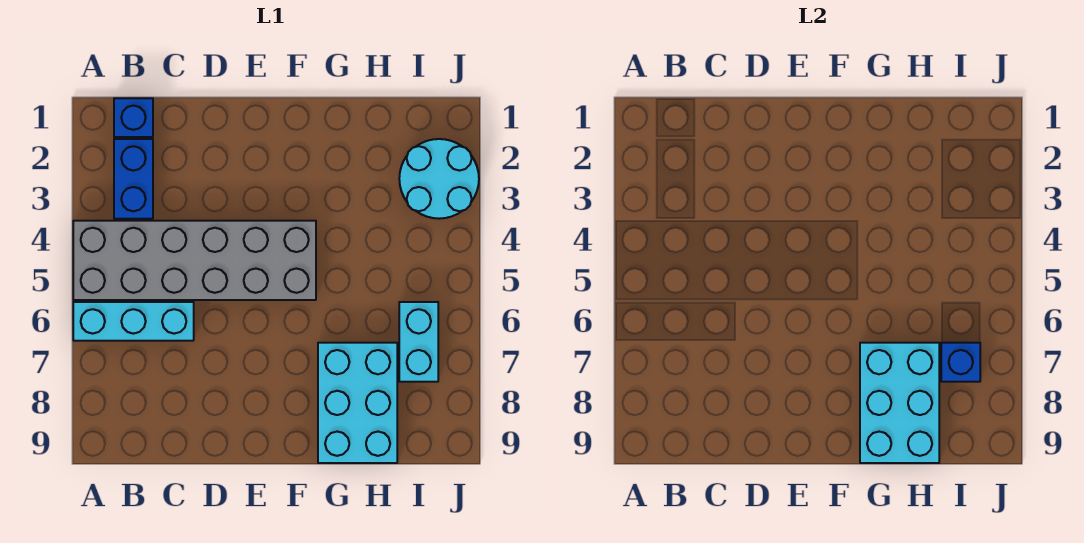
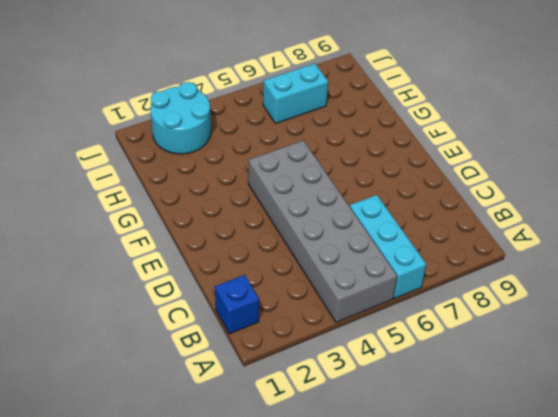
none -> blue 1x2 brick [114,139,153,219]
none -> cyan 2x3 brick [318,343,397,463]

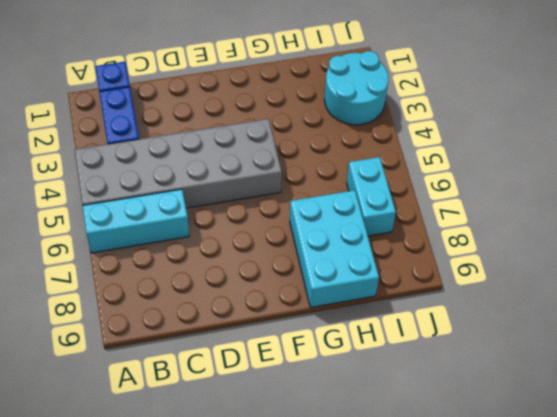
none -> cyan 2x3 brick [860,343,939,463]
none -> blue 1x1 brick [941,343,980,382]

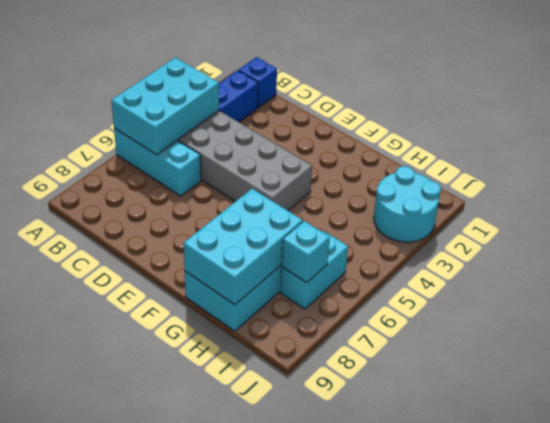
cyan 2x3 brick [111,57,219,155] -> none
cyan 1x1 brick [282,221,330,283] -> blue 1x1 brick [941,343,980,382]

